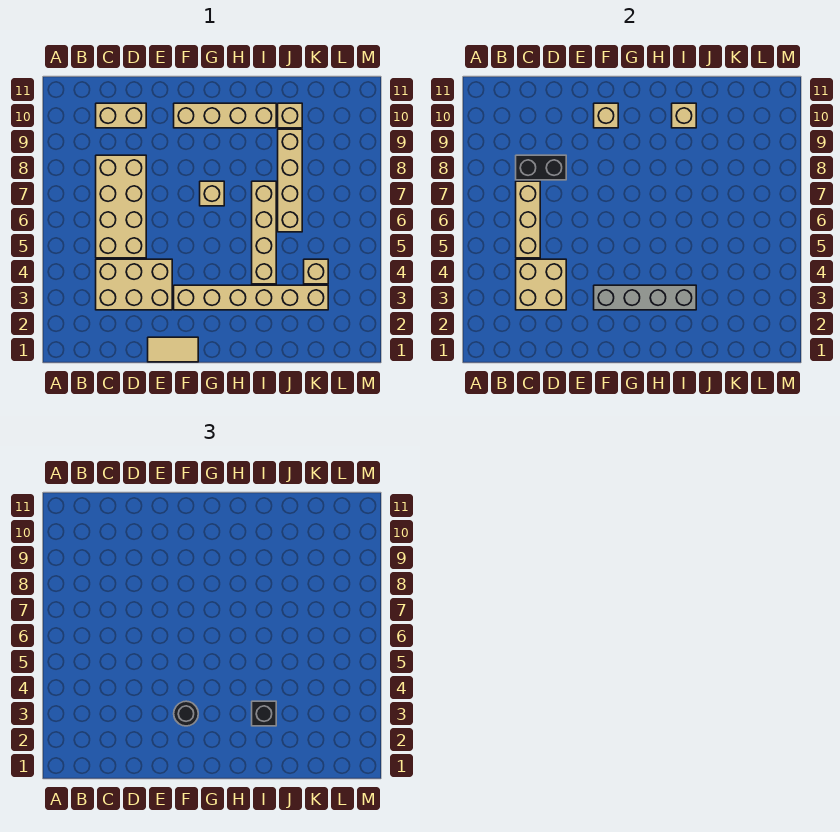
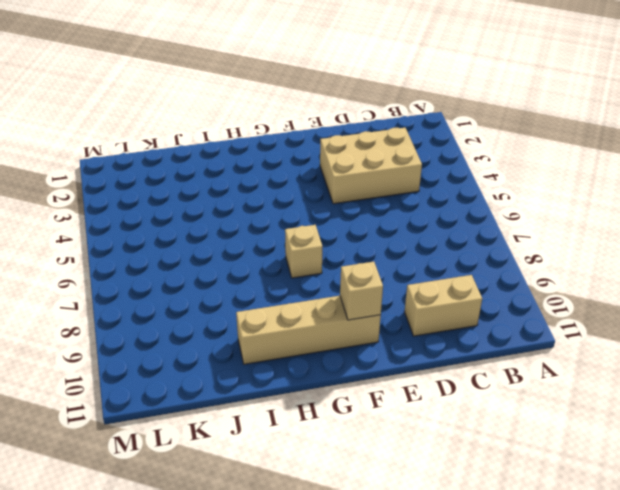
none -> tan 2x4 brick [96,155,146,258]
none -> tan 1x2 tile [148,337,198,362]
none -> tan 1x6 brick [174,285,328,310]

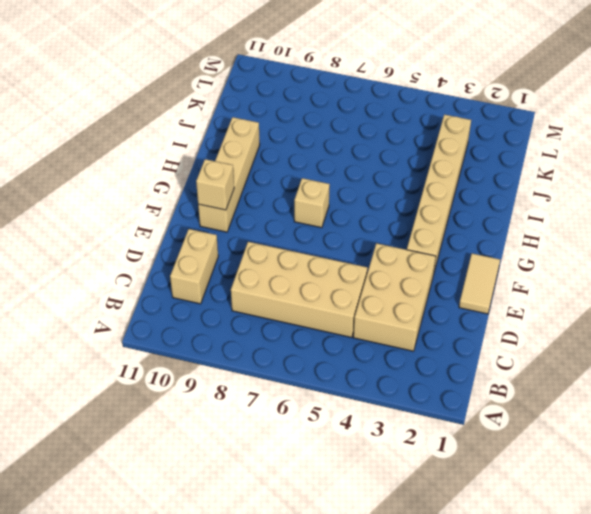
none -> tan 1x4 brick [252,181,276,284]
none -> tan 1x4 brick [278,129,302,232]
none -> tan 1x1 brick [278,103,302,128]

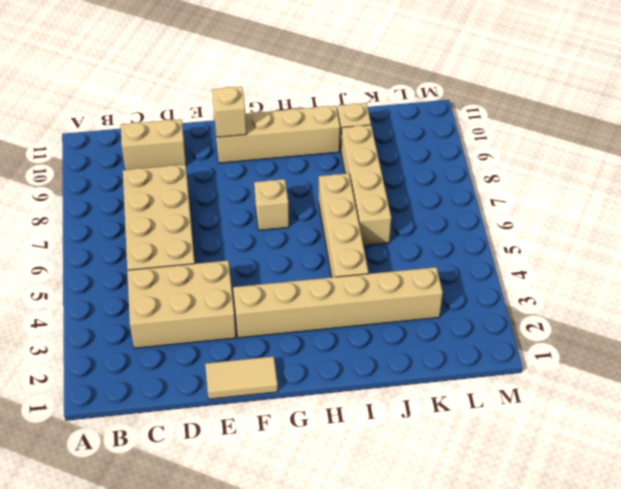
none -> tan 1x1 brick [304,259,328,284]
none -> tan 2x2 brick [516,259,566,310]
none -> tan 1x3 brick [516,181,540,258]

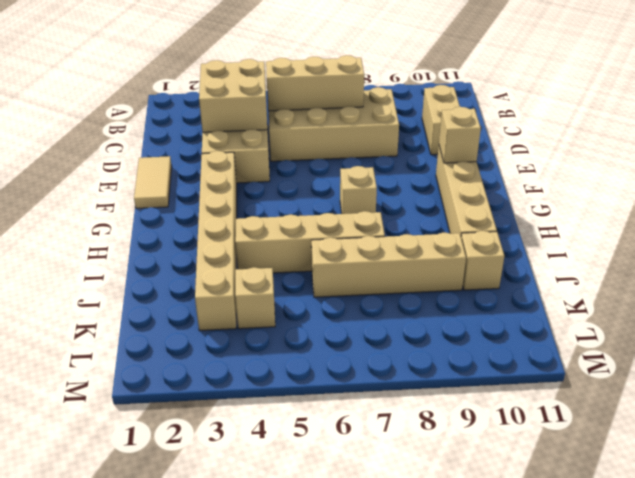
none -> black 1x2 brick [516,155,566,180]
none -> grey 1x4 brick [594,285,696,310]
none -> tan 1x1 brick [672,103,696,128]

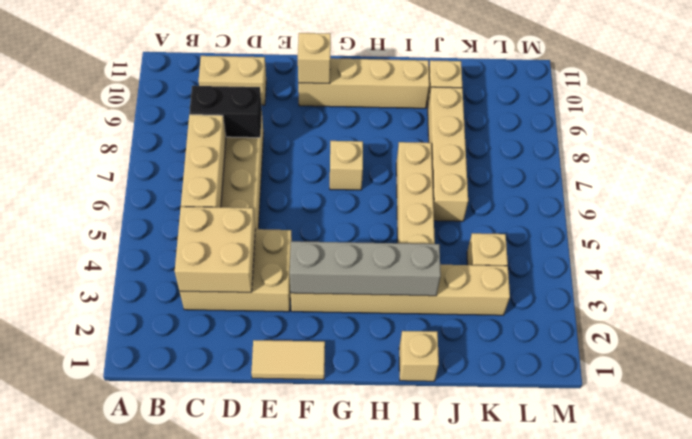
tan 1x1 brick [399,331,439,381] -> tan 1x1 brick moved to [672,103,696,128]
none -> black 1x1 round brick [174,701,198,726]
none -> black 1x1 brick [252,701,276,726]

